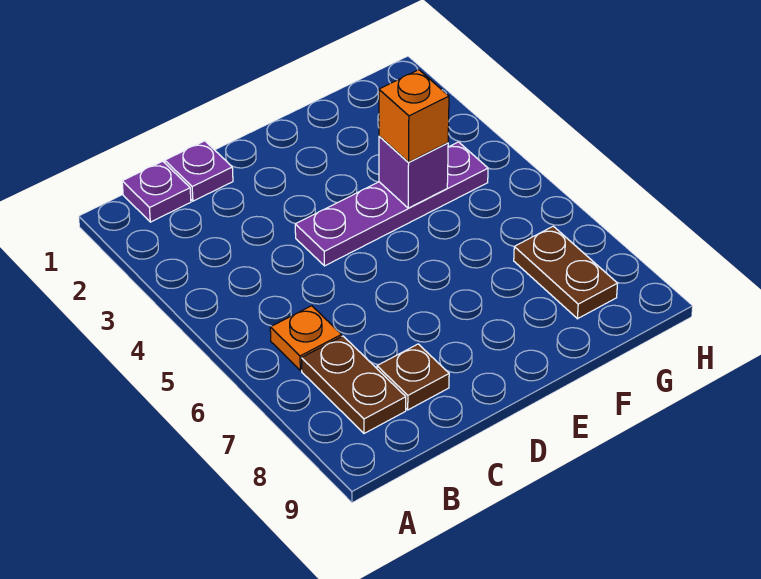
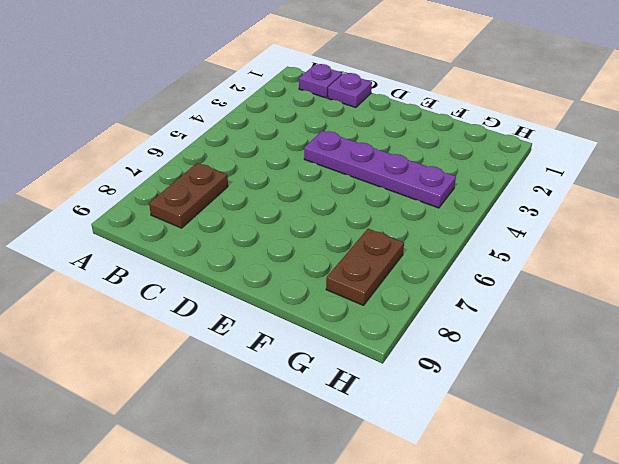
none -> orange 1x1 plate [270,306,342,370]
none -> brown 1x1 plate [377,344,449,410]

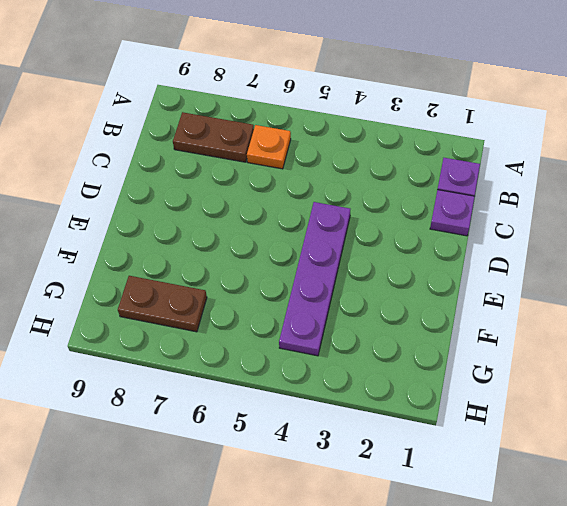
none -> brown 1x1 plate [377,344,449,410]
none -> purple 1x1 brick [379,136,448,208]

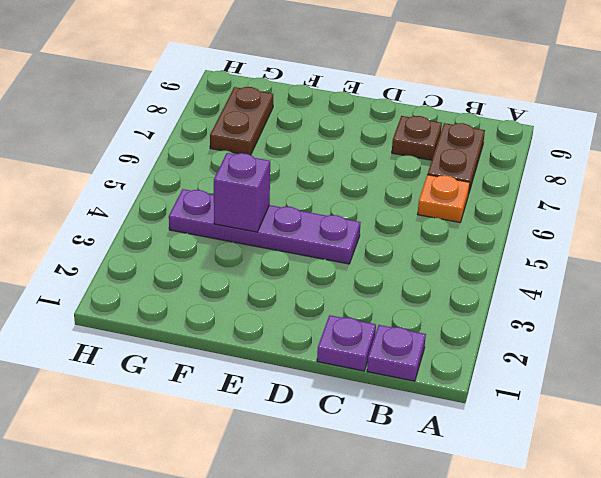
none -> orange 1x1 brick [379,70,449,162]

